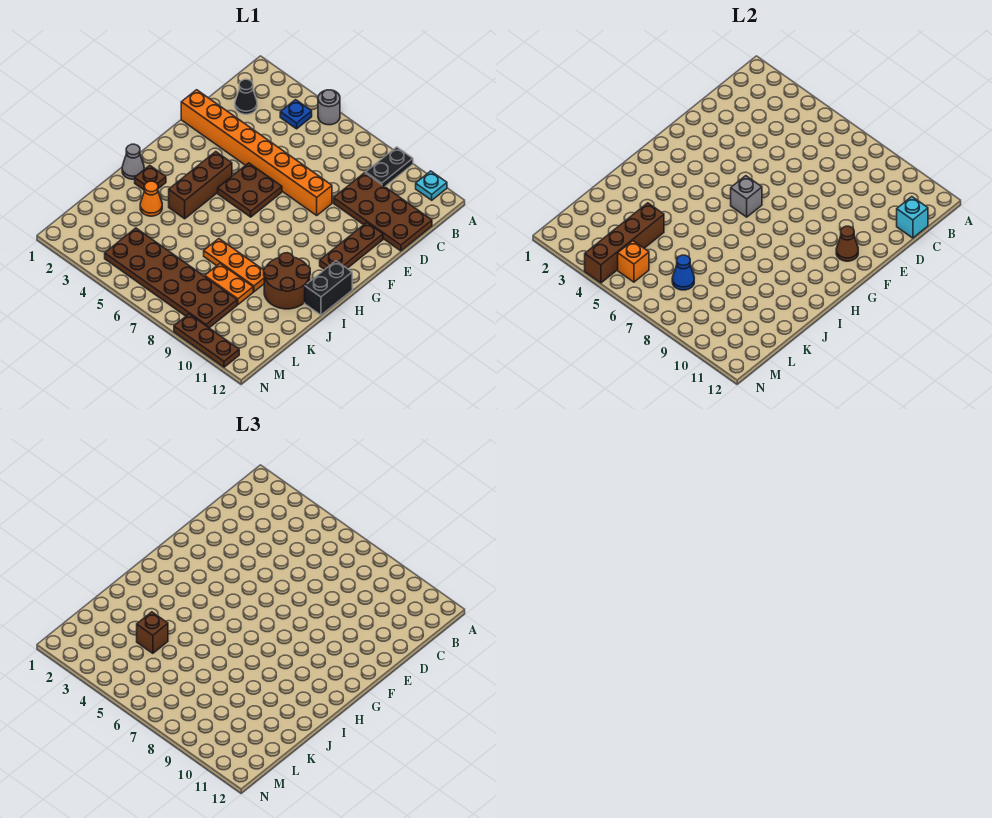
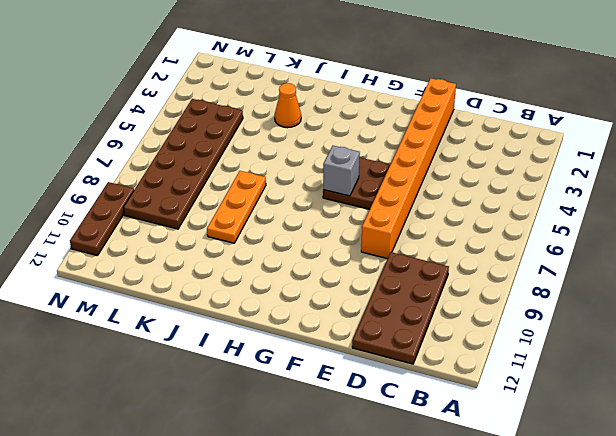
none -> grey 1x1 round brick [318,90,340,125]
none -> black 1x2 plate [366,147,413,186]
none -> cyan 1x1 plate [416,171,447,200]

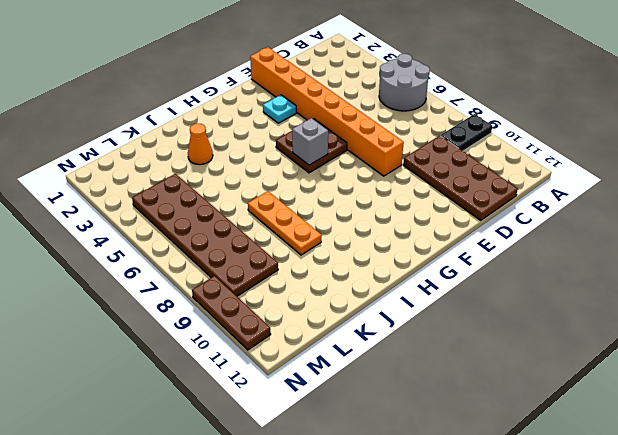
grey 2x2 round brick [379,54,430,111] -> grey 1x1 round brick [318,90,340,125]
cyan 1x1 plate [263,95,296,123] -> cyan 1x1 plate moved to [416,171,447,200]
none -> blue 1x1 plate [280,100,312,129]
none -> black 1x1 cone [235,79,257,114]
none -> brown 1x3 plate [320,223,383,270]

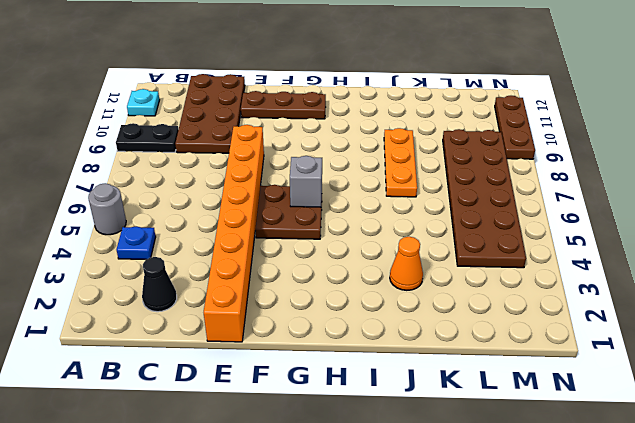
none -> brown 1x3 brick [169,152,232,219]
none -> black 1x2 brick [305,261,352,315]
none -> grey 1x1 cone [122,144,144,179]

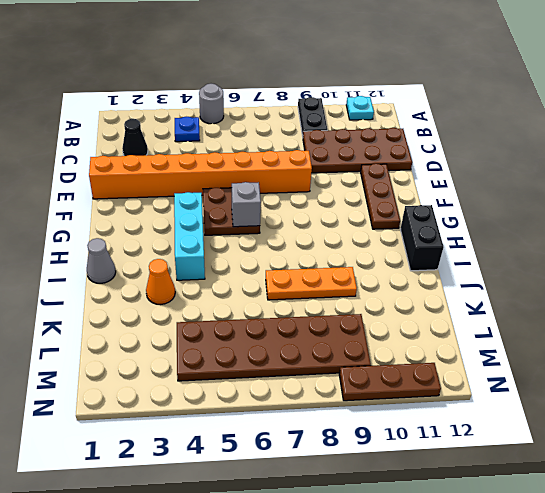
cyan 1x3 brick [174,192,205,280] -> brown 1x3 brick [169,152,232,219]
none -> brown 1x1 plate [135,165,166,190]
none -> brown 2x2 round brick [264,253,310,309]
none -> orange 1x2 plate [205,264,253,305]

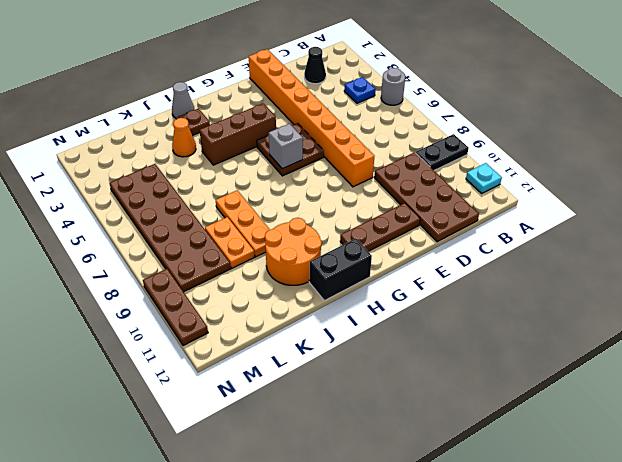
orange 2x2 round brick [265,218,322,285] -> brown 2x2 round brick [264,253,310,309]
none -> cyan 1x1 brick [897,197,928,238]
none -> brown 1x1 cone [836,226,858,261]
none -> brown 1x4 brick [585,203,664,283]

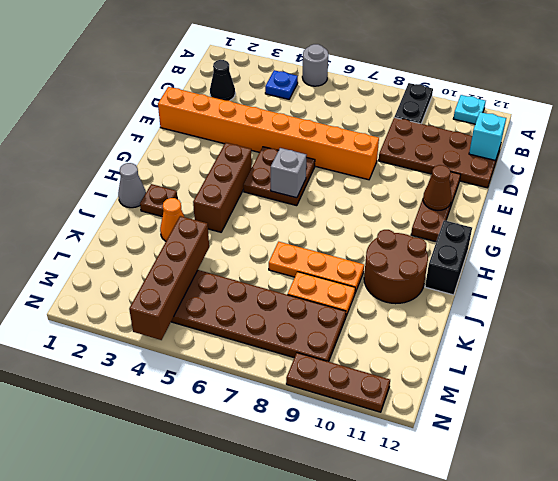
none -> blue 1x1 cone [672,255,694,290]
none -> orange 1x1 brick [618,241,649,282]
none -> brown 1x1 brick [137,612,168,653]

